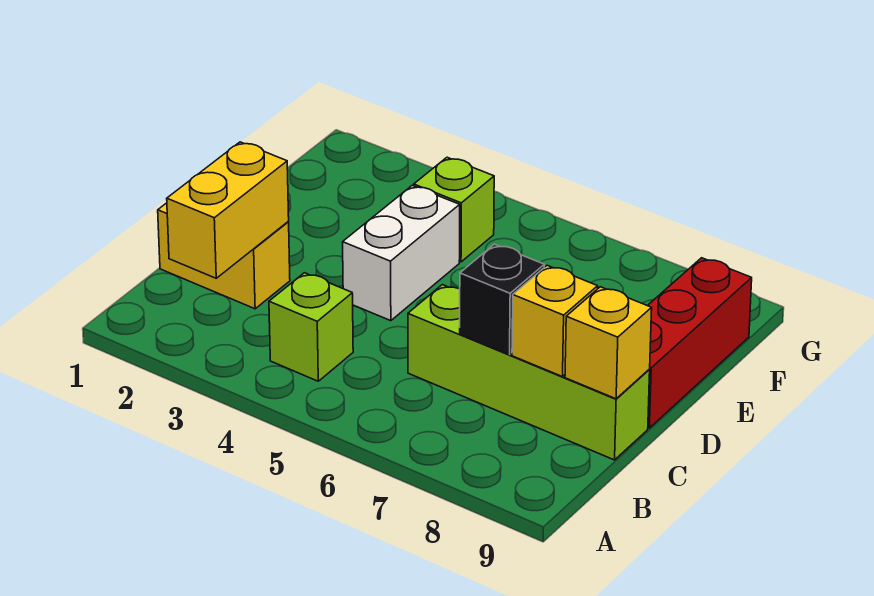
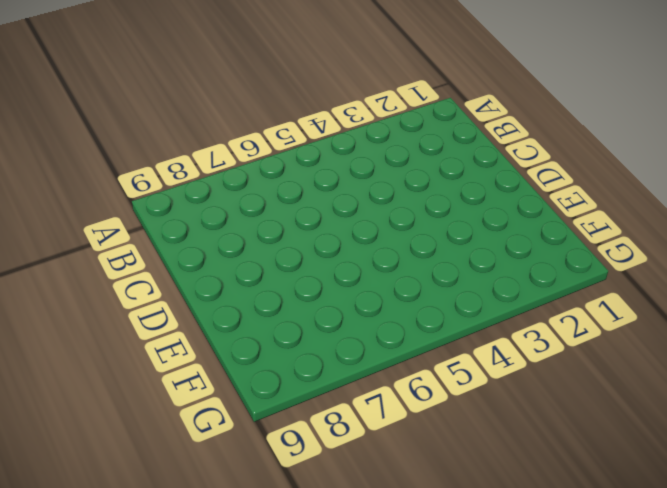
none -> lime 1x1 brick [269,273,353,381]
none -> yellow 1x2 brick [158,203,290,309]

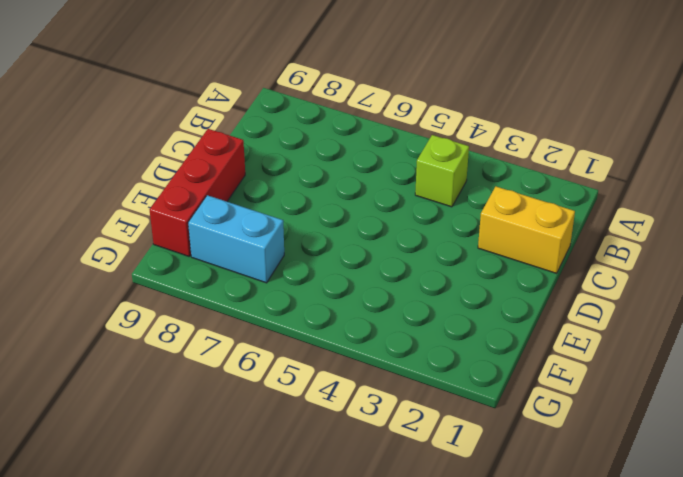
cyan 1x2 brick [188,195,284,283] -> none
none -> lime 1x4 brick [408,285,650,460]
none -> white 1x2 brick [343,186,460,321]

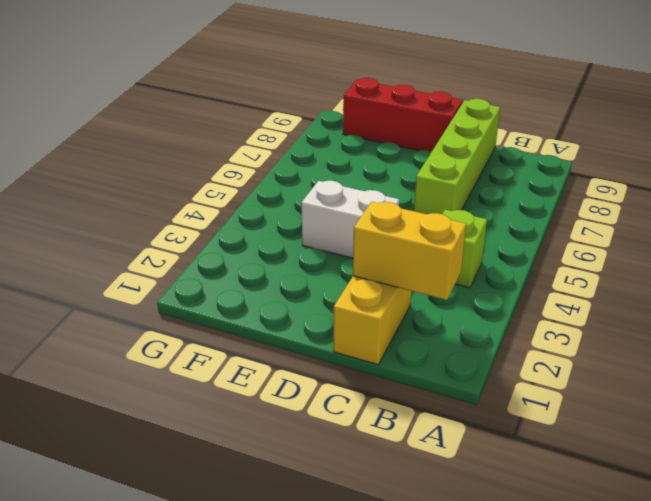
none -> lime 1x1 brick [414,157,494,262]
none -> black 1x1 brick [460,244,544,355]

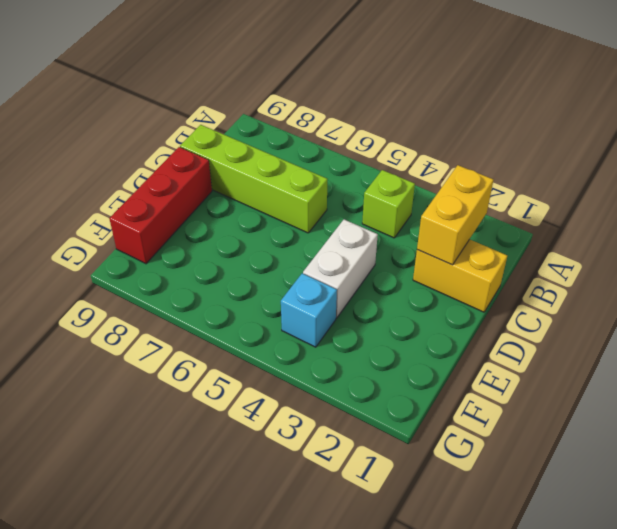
cyan 1x1 brick [281,273,337,347] -> lime 1x1 brick [414,157,494,262]
none -> black 1x1 brick [460,244,544,355]
none -> yellow 1x1 brick [512,265,598,377]

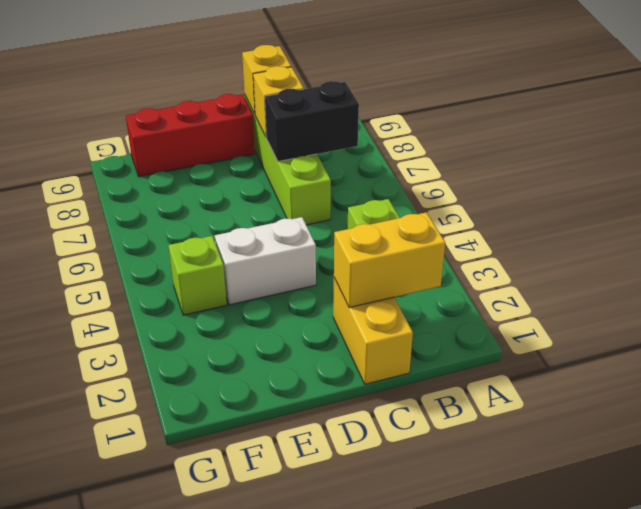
black 1x2 brick [265,81,359,162] -> black 1x1 brick [460,244,544,355]

